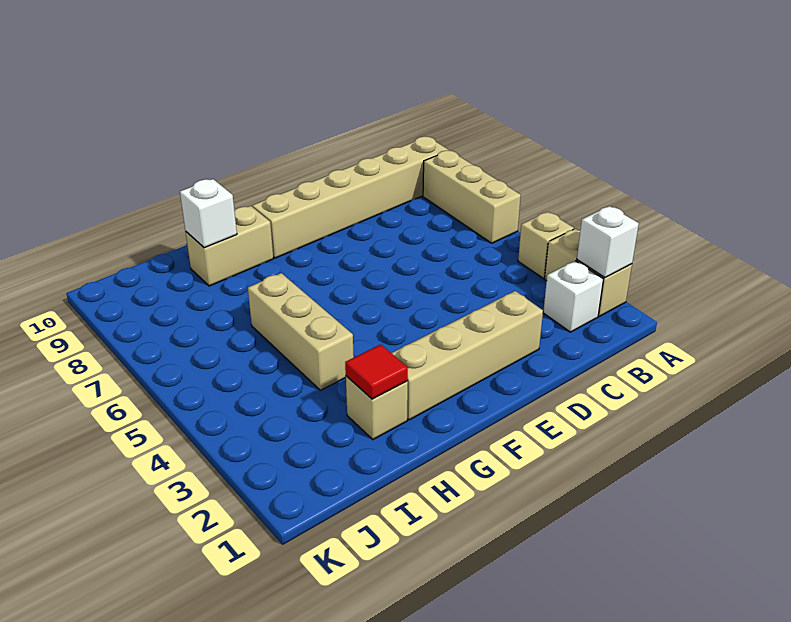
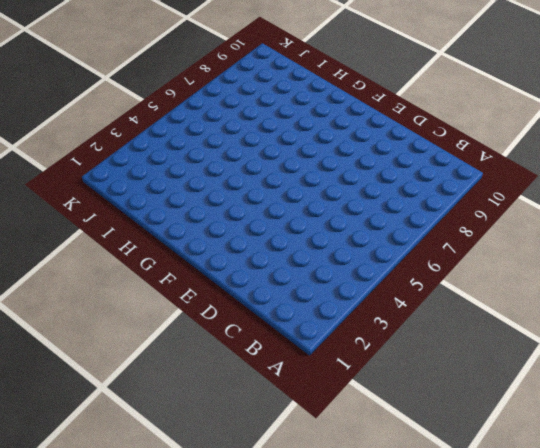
none -> tan 1x2 brick [545,229,632,316]
none -> tan 1x1 brick [518,212,574,278]
none -> tan 1x3 brick [423,150,521,243]

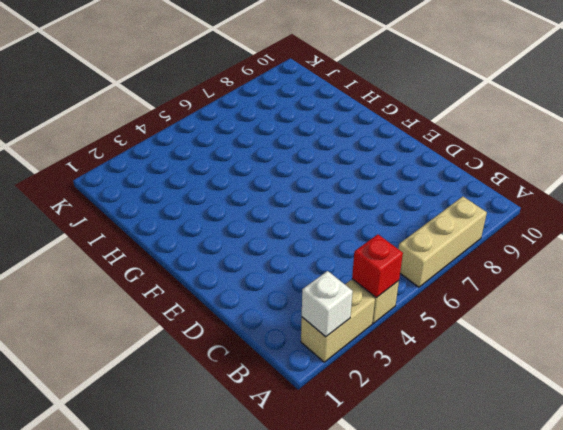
red 1x1 brick [352,234,403,298] -> none
none -> tan 1x6 brick [252,136,449,258]
none -> white 1x1 brick [543,261,603,332]
none -> tan 1x4 brick [392,291,543,420]

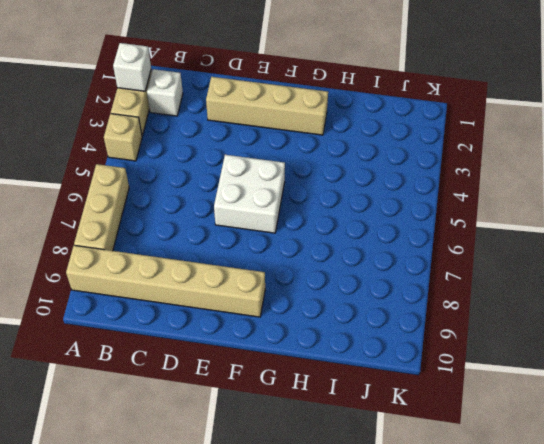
white 2x2 brick [214,155,285,233] -> none
none -> tan 1x2 brick [186,206,273,286]
none -> tan 1x1 brick [346,376,408,440]
none -> tan 1x3 brick [248,273,354,390]

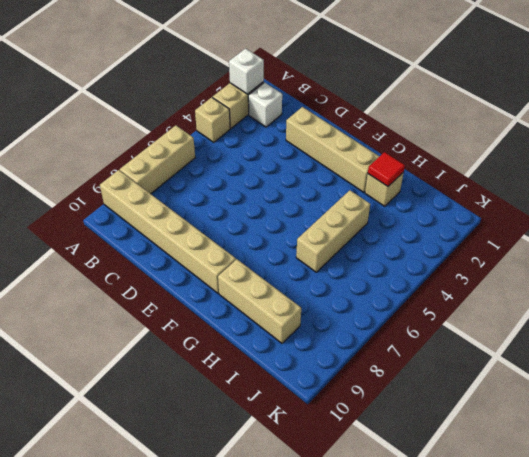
tan 1x3 brick [218,259,301,343] -> tan 1x2 brick [186,206,273,286]
none -> white 1x1 brick [180,179,237,248]

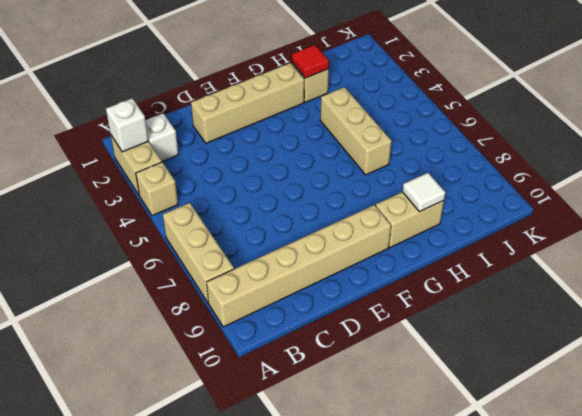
white 1x1 tile [402,173,445,212] -> white 1x1 brick [180,179,237,248]

